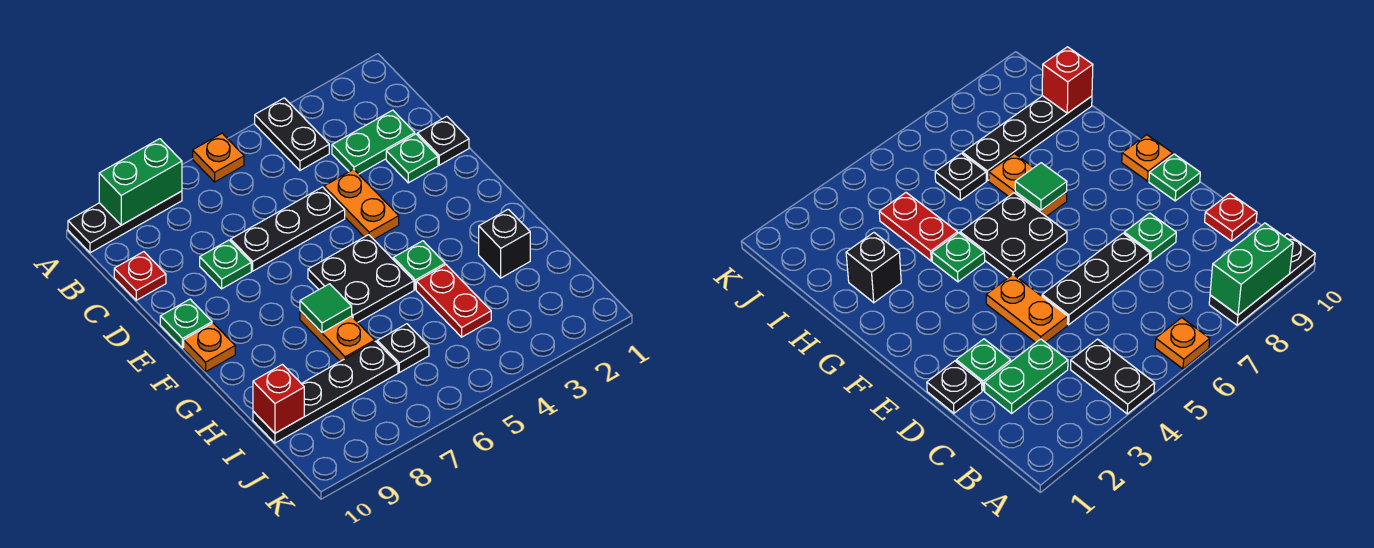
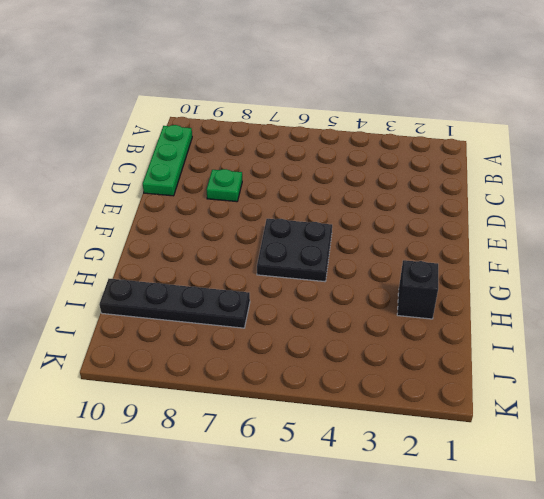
green 1x3 plate [143,125,192,196] -> red 1x1 plate [114,252,166,300]
none -> black 1x2 plate [255,98,329,170]
none -> orange 1x1 plate [193,133,244,182]
none -> black 1x3 plate [68,191,182,253]

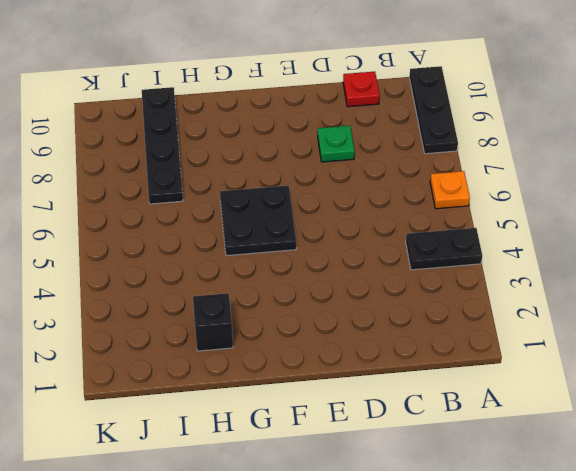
none -> green 1x2 plate [332,110,415,174]
none -> black 1x1 plate [417,116,469,165]
none -> green 1x1 plate [386,134,438,183]

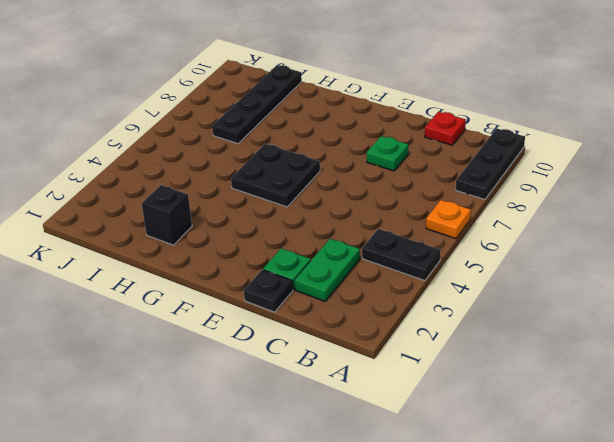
none -> orange 1x2 plate [324,169,399,239]
none -> black 1x3 plate [231,187,345,271]
none -> green 1x1 plate [160,299,212,348]

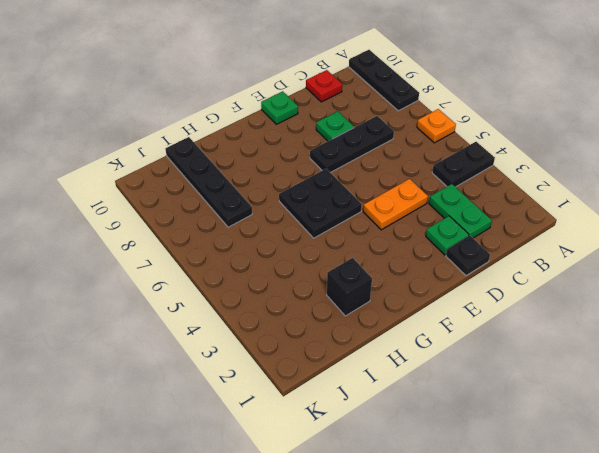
black 1x3 plate [310,116,394,173] -> black 1x3 plate turned to [231,187,345,271]
none -> orange 1x1 plate [184,323,235,372]
none -> green 1x1 plate [393,241,445,290]
none -> orange 1x2 plate [300,311,375,361]

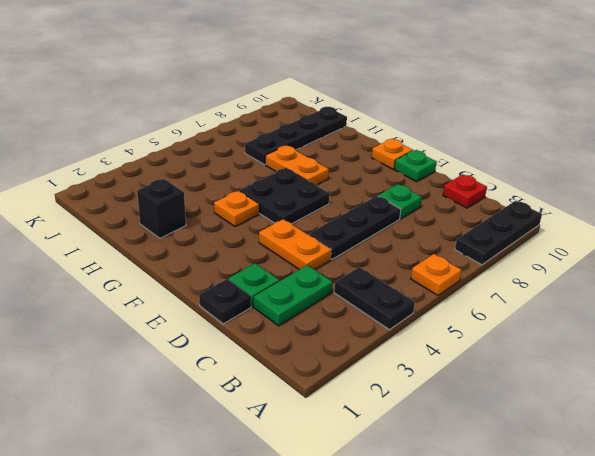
orange 1x1 plate [214,191,259,227] -> green 1x1 plate [393,241,445,290]
none -> red 1x2 plate [416,265,491,337]
none -> black 1x1 plate [377,324,429,372]
none -> green 1x2 brick [99,139,182,225]

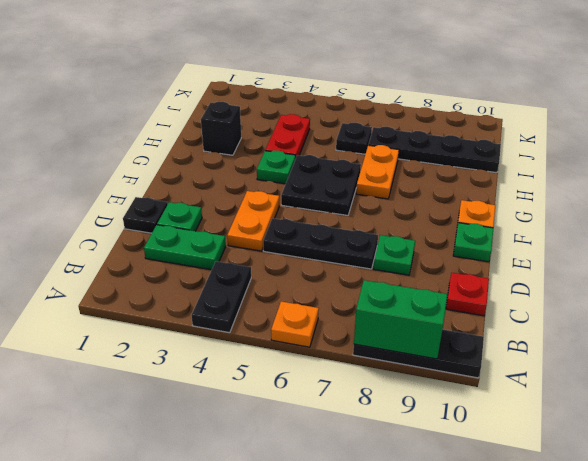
none -> green 1x1 tile [300,284,352,333]
none -> red 1x1 brick [253,364,304,433]

